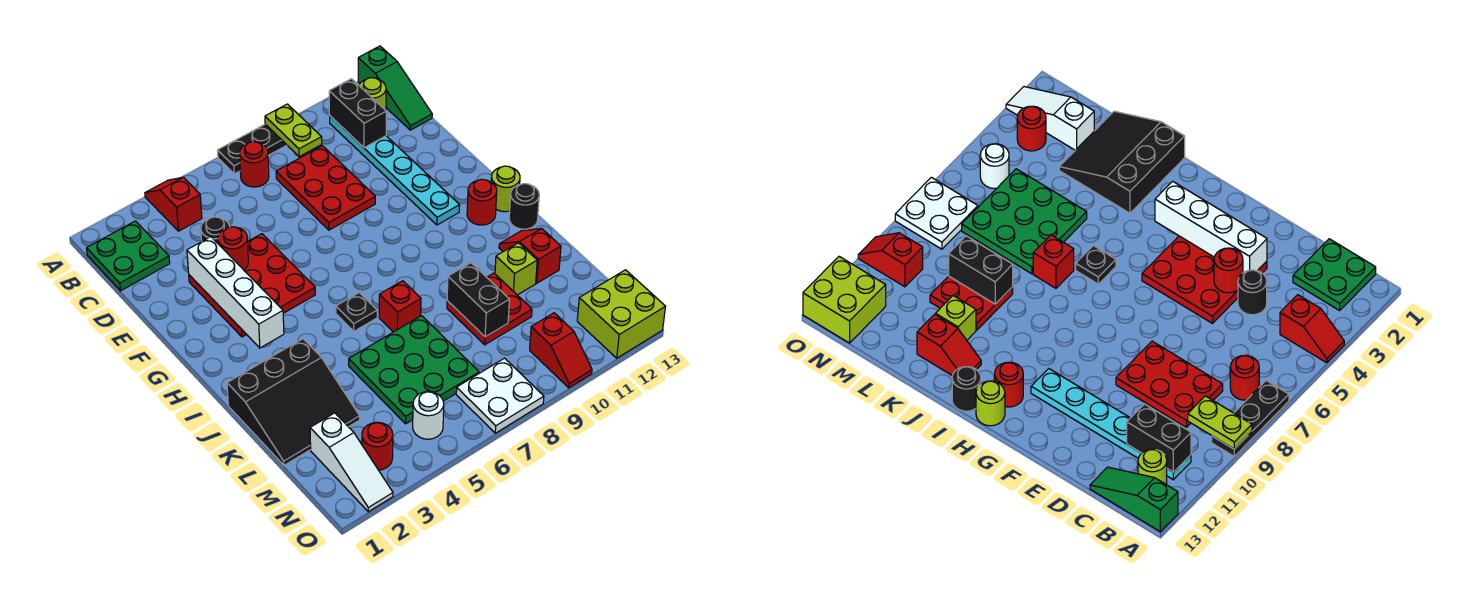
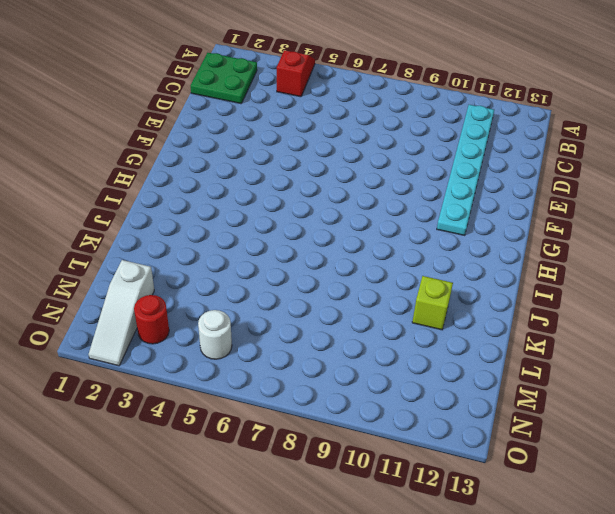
none -> black 1x3 plate [218,124,287,174]
none -> green 1x3 slope [358,46,432,130]
none -> red 1x1 round brick [240,142,269,187]
none -> lime 1x1 round brick [359,78,386,110]

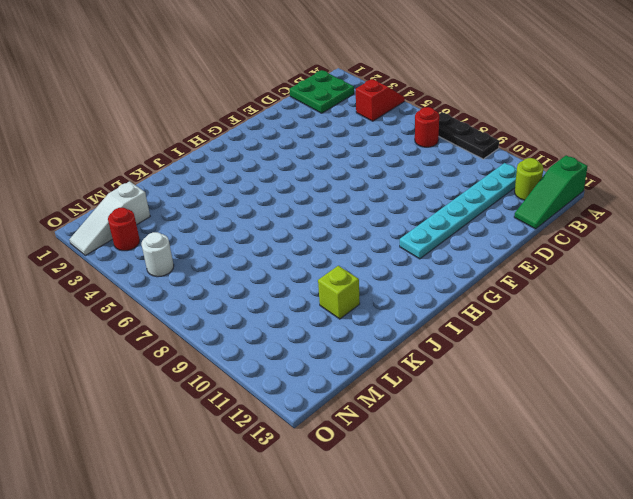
none -> red 2x3 plate [276,146,375,230]
none -> black 1x1 round brick [201,217,230,243]
none -> red 3x3 plate [189,234,315,337]
none -> red 1x1 round brick [467,179,497,225]

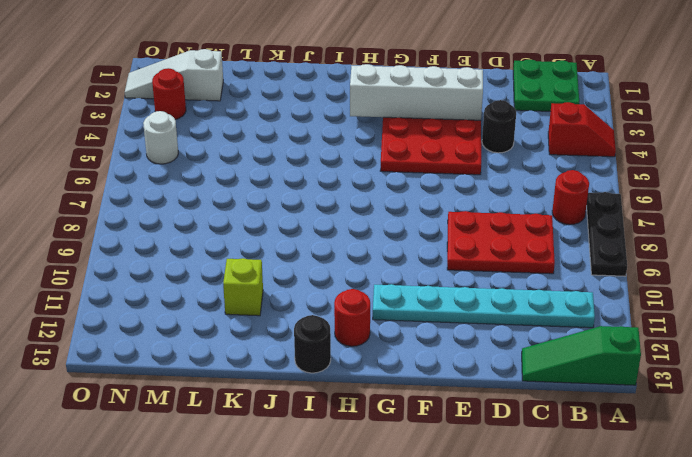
none -> lime 1x1 round brick [359,78,386,110]
none -> lime 1x1 round brick [491,166,520,212]
none -> black 1x1 plate [336,293,377,331]
none -> black 3x3 slope [227,339,360,465]

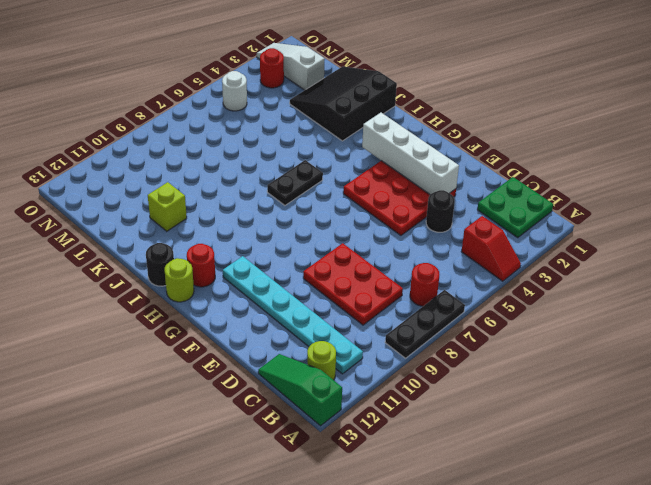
black 1x2 plate [267,160,323,205] -> black 1x1 plate [336,293,377,331]
none -> red 1x1 brick [379,281,421,332]
none -> red 1x2 slope [499,228,561,283]
none -> green 3x3 plate [349,316,479,424]
none -> red 2x2 plate [447,273,532,345]

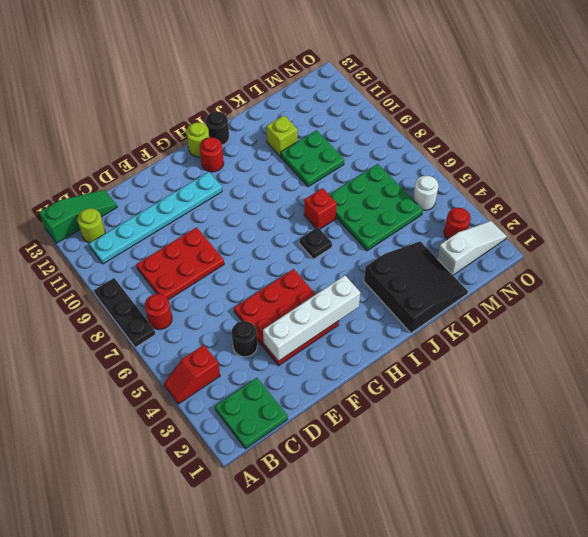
green 2x2 plate [281,130,344,187] -> red 2x2 plate [447,273,532,345]
none -> red 1x2 slope [499,228,561,283]
none -> white 2x2 plate [456,358,544,433]
none -> red 1x2 slope [530,313,592,388]
none -> lime 2x2 brick [577,270,666,358]

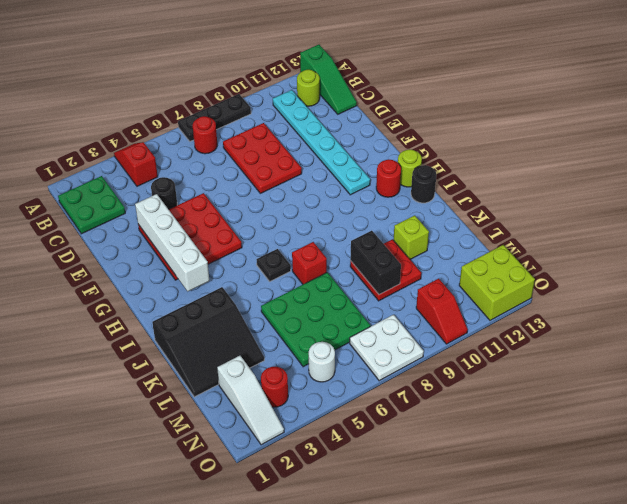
none -> red 1x2 slope [499,228,561,283]
none -> lime 1x2 plate [265,104,322,157]
none -> black 1x2 brick [329,79,386,148]
none -> red 1x1 round brick [218,227,248,270]

